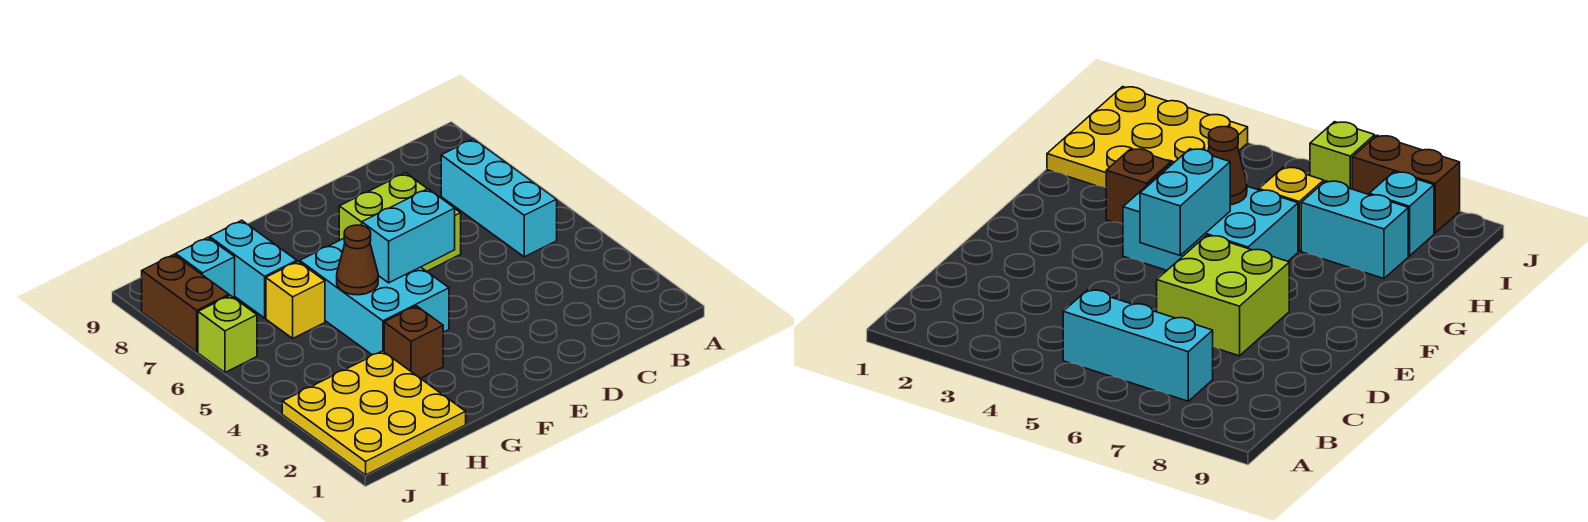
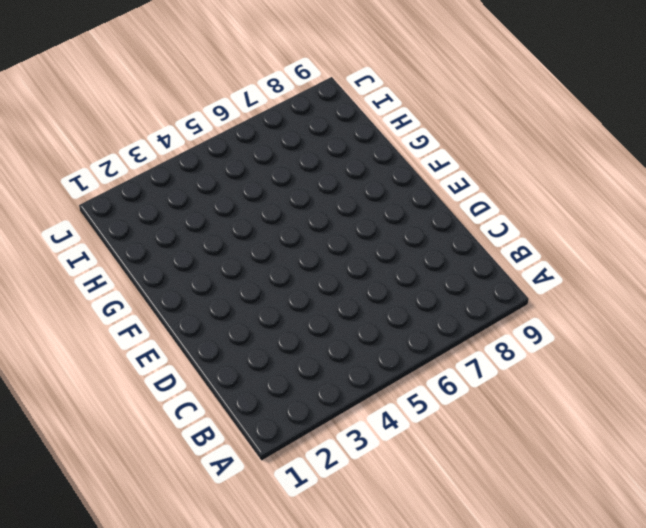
none -> cyan 1x3 brick [441,139,557,257]
none -> lime 2x2 brick [339,173,461,271]
none -> cyan 2x3 brick [300,239,449,355]

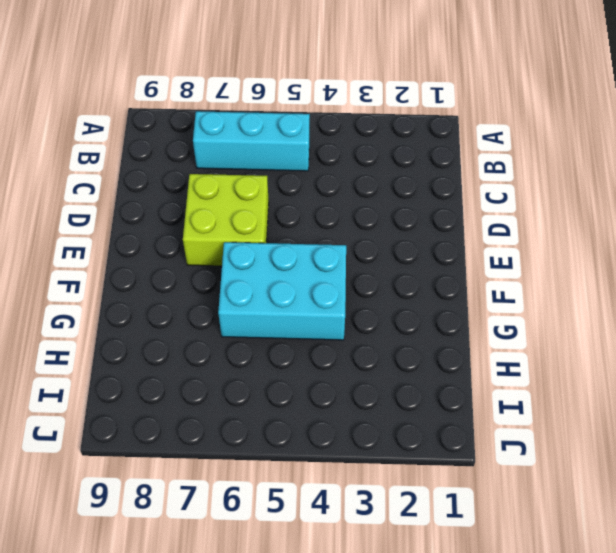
none -> brown 1x1 brick [384,306,443,378]
none -> yellow 3x3 plate [282,351,466,475]
none -> yellow 1x1 brick [266,262,325,338]

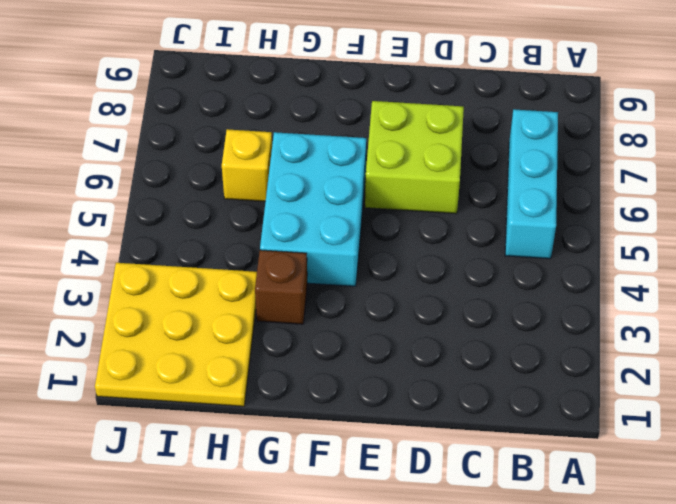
none -> cyan 1x2 brick [210,220,297,318]
none -> cyan 1x1 brick [176,238,235,298]
none -> lime 1x1 brick [198,295,257,372]

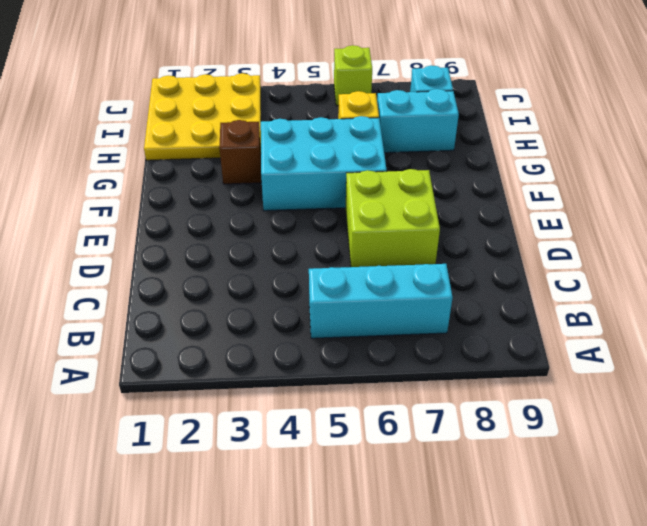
none -> brown 1x2 brick [142,255,229,352]
none -> cyan 1x2 brick [362,189,455,283]
none -> brown 1x1 cone [337,225,378,295]

